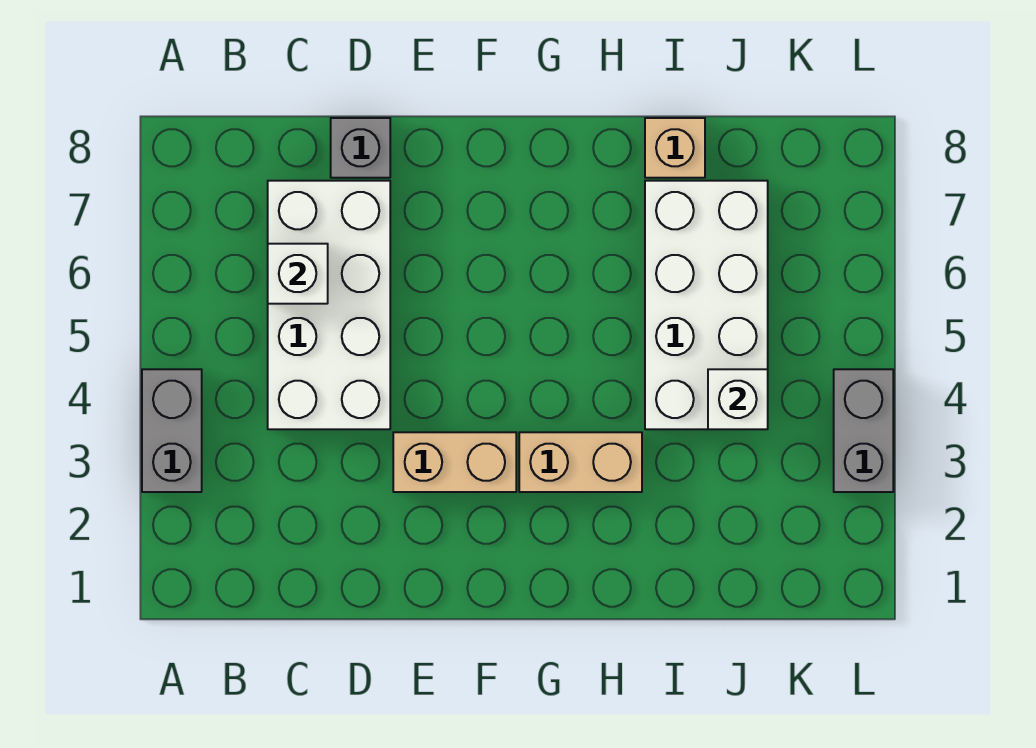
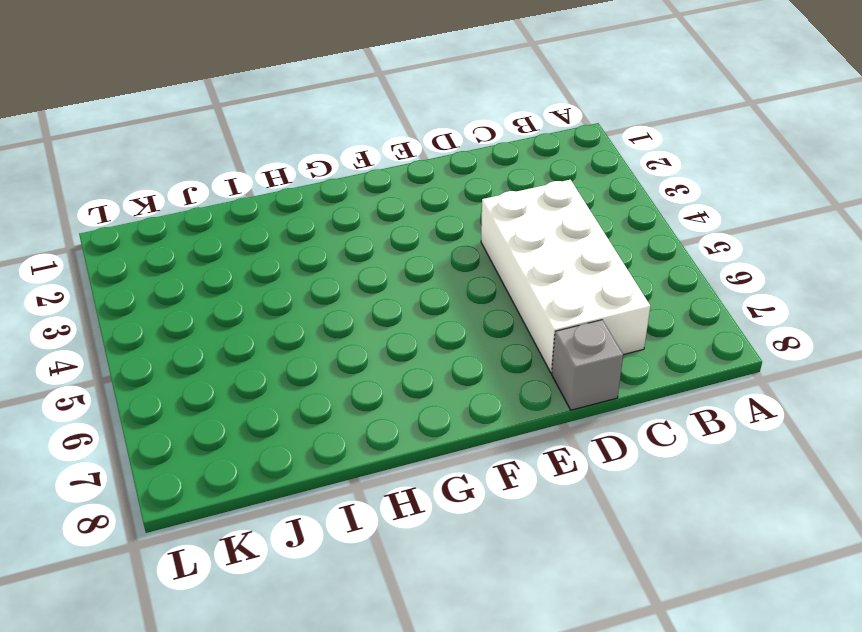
none -> grey 1x2 brick [142,369,202,492]
none -> tan 1x2 brick [393,432,516,492]

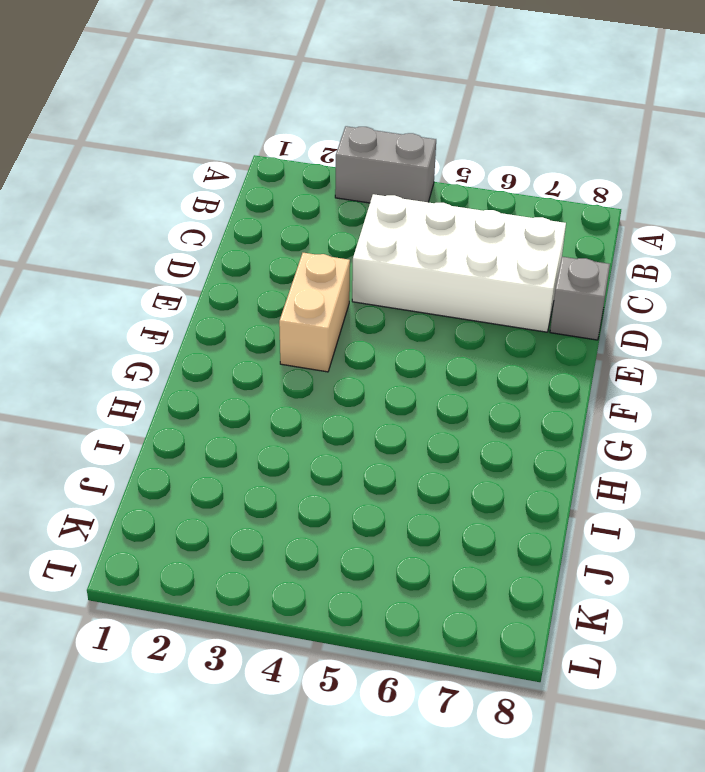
none -> tan 1x2 brick [519,432,642,492]
none -> white 2x4 brick [645,181,768,429]

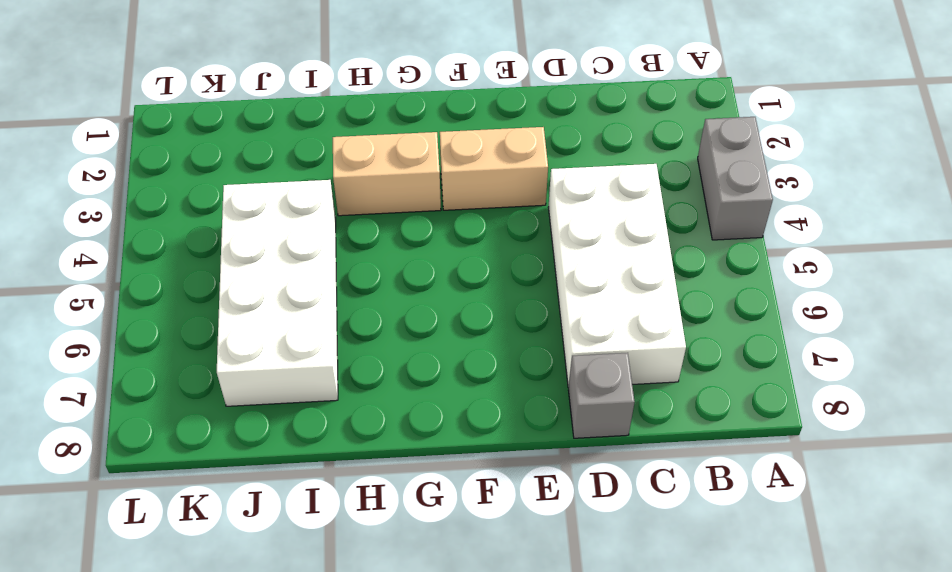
none -> tan 1x1 brick [645,118,705,178]
none -> grey 1x2 brick [834,369,893,492]

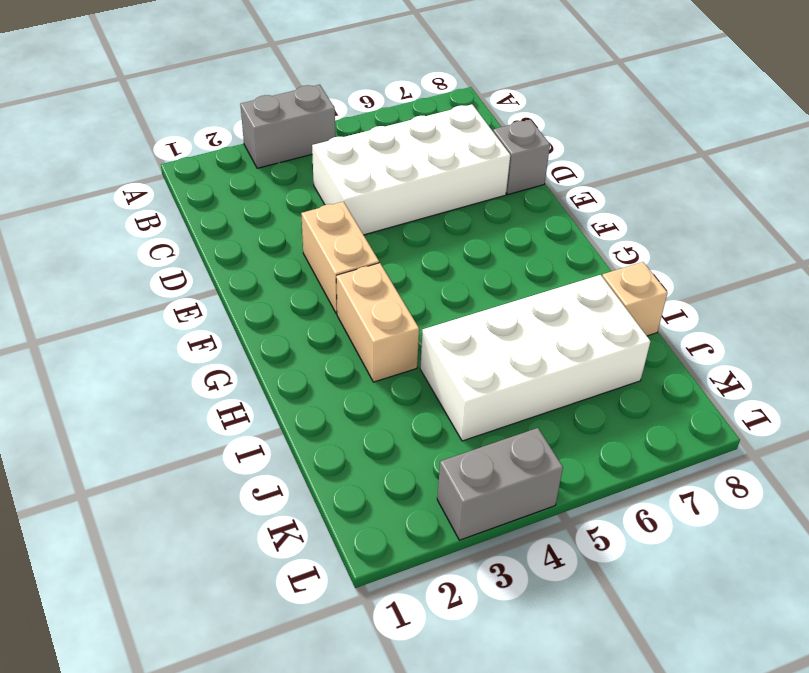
none -> white 1x1 brick [268,244,328,304]
none -> white 1x1 brick [708,369,768,429]

